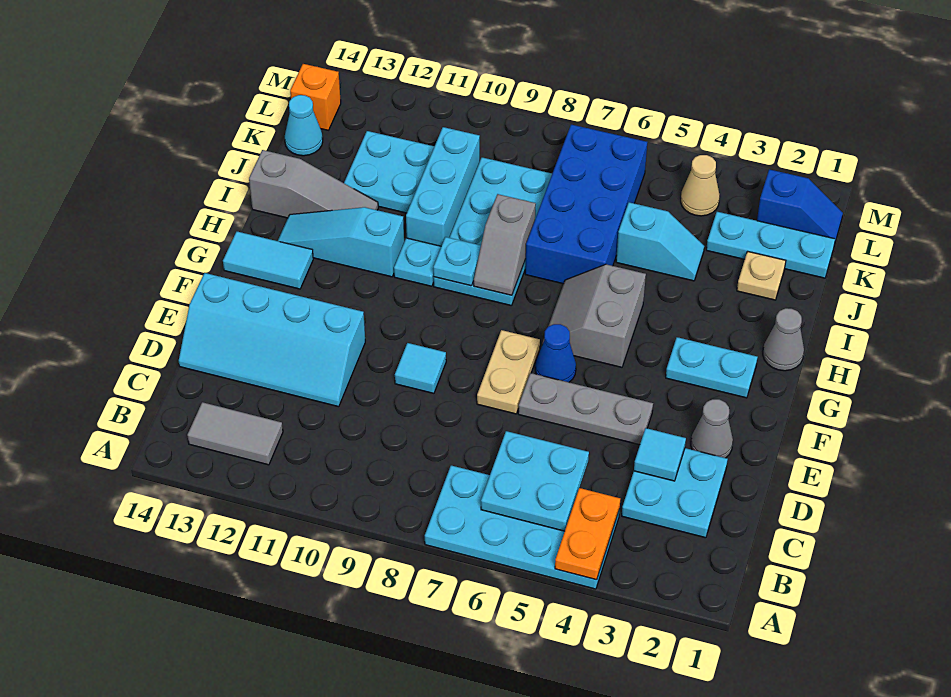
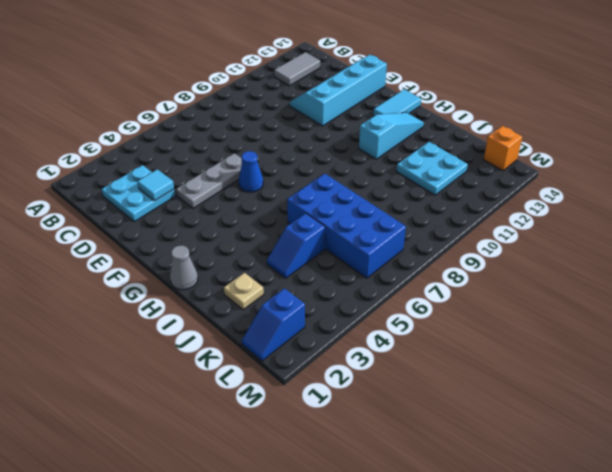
blue 1x2 slope [267,213,325,278] -> cyan 1x2 slope [616,202,704,281]
none -> cyan 2x4 plate [425,465,620,589]
none -> grey 1x1 cone [691,399,733,458]
none -> tan 1x2 plate [477,330,540,414]
none -> cyan 1x1 tile [395,343,446,393]

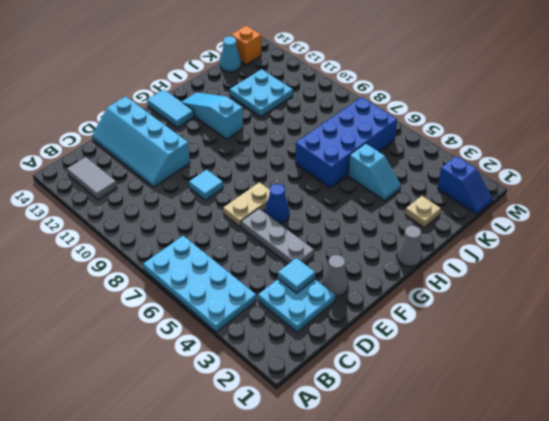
none -> cyan 1x2 plate [666,337,758,398]
none -> grey 2x2 slope [542,264,646,367]
none -> cyan 2x4 plate [434,157,552,306]
none -> cyan 1x1 plate [394,238,441,286]

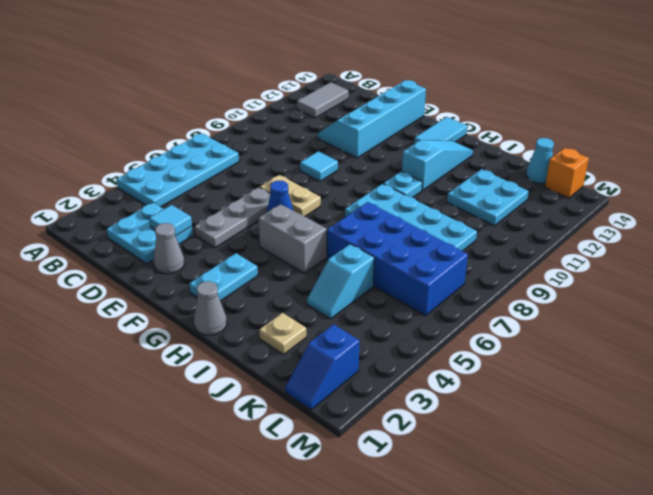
none -> cyan 1x3 brick [406,127,480,246]
none -> grey 1x3 slope [249,150,378,218]
none -> cyan 1x3 plate [706,212,835,278]
none -> tan 1x1 cone [681,155,720,216]

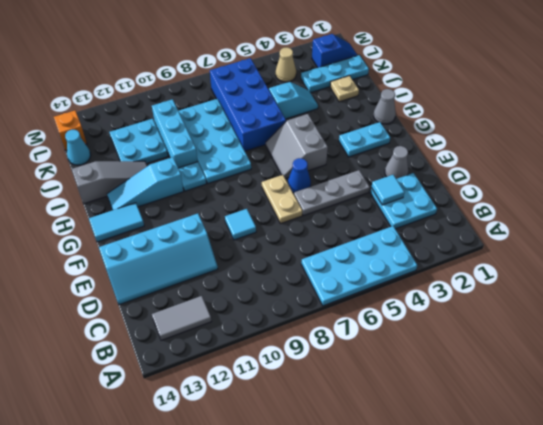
none -> orange 1x2 plate [555,488,620,580]
none -> cyan 2x2 plate [481,431,589,531]
none -> grey 1x2 slope [474,194,536,295]
none -> cyan 1x1 plate [433,237,481,286]

